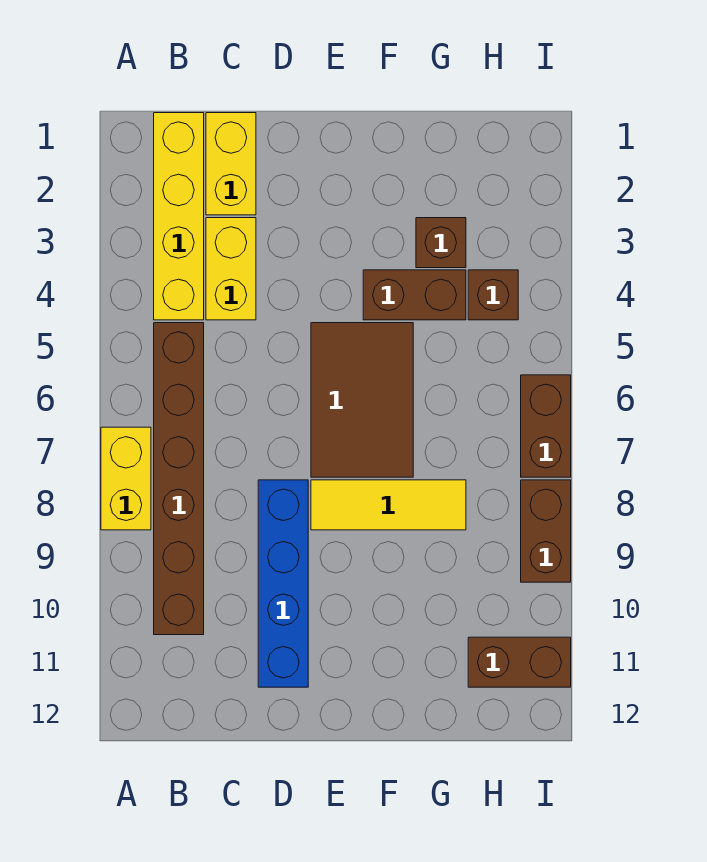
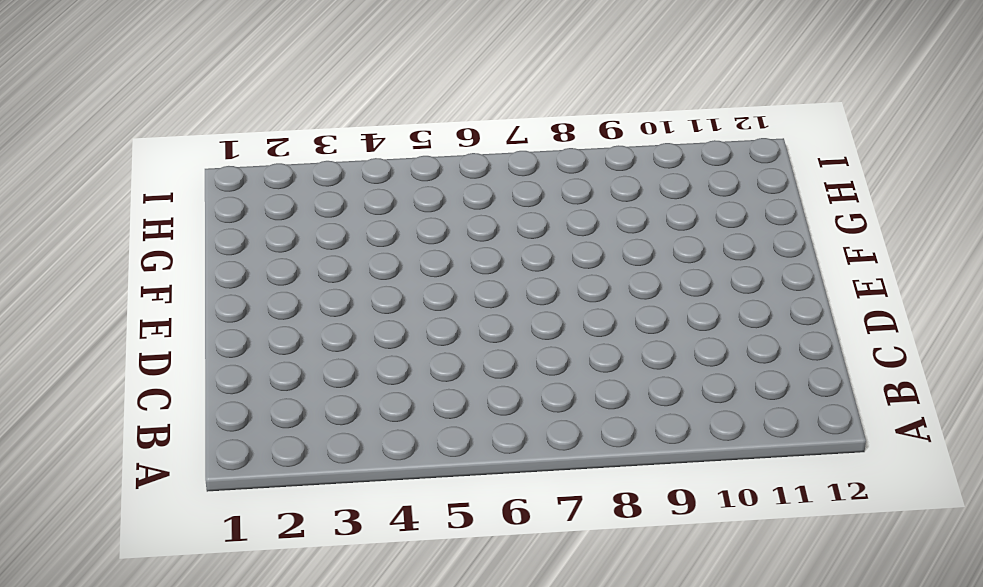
none -> yellow 1x2 brick [101,427,151,530]
none -> yellow 1x4 brick [154,113,204,320]
none -> brown 1x6 brick [154,323,204,635]

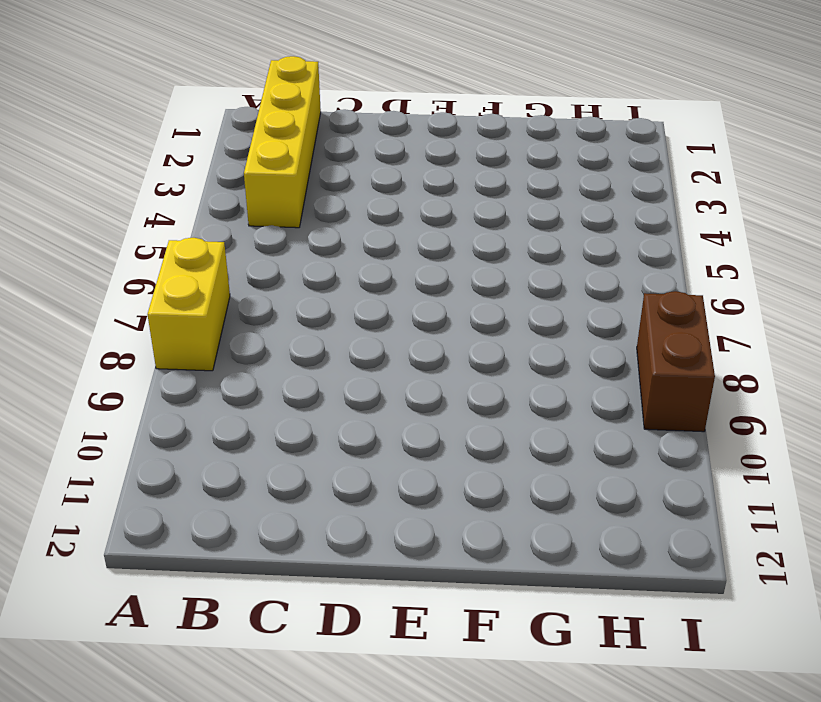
none -> brown 1x6 brick [154,323,204,635]
none -> yellow 1x2 brick [206,113,256,215]
none -> yellow 1x2 brick [206,218,256,320]

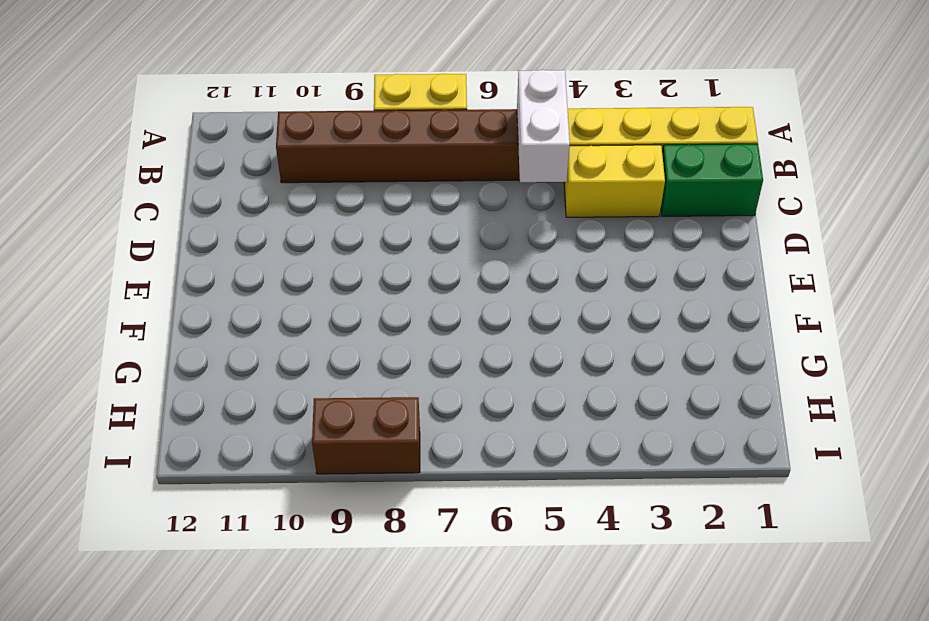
white 1x2 brick [517,70,570,182] -> none
green 1x2 brick [661,144,763,216] -> yellow 1x2 brick [206,113,256,215]
none -> blue 1x4 brick [258,480,308,687]
none -> brown 2x3 tile [311,323,413,477]
none -> yellow 1x3 tile [311,480,466,530]

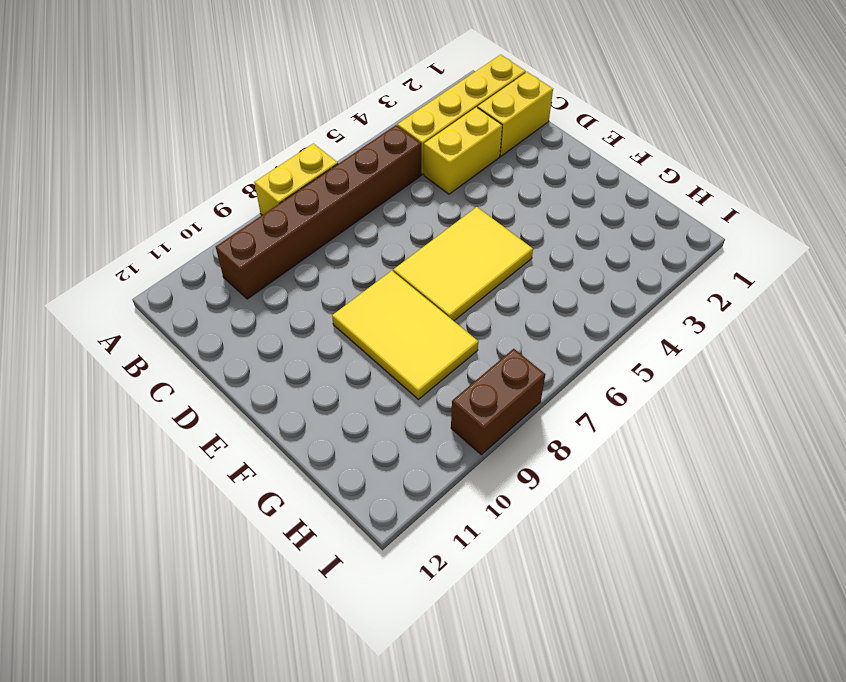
yellow 2x3 tile [393,207,533,321] -> brown 2x3 tile [311,323,413,477]
yellow 2x3 tile [332,271,478,399] -> yellow 1x3 tile [311,480,466,530]
none -> blue 1x4 brick [258,480,308,687]
none -> brown 1x2 brick [363,270,466,320]
none -> brown 1x1 brick [416,218,466,268]

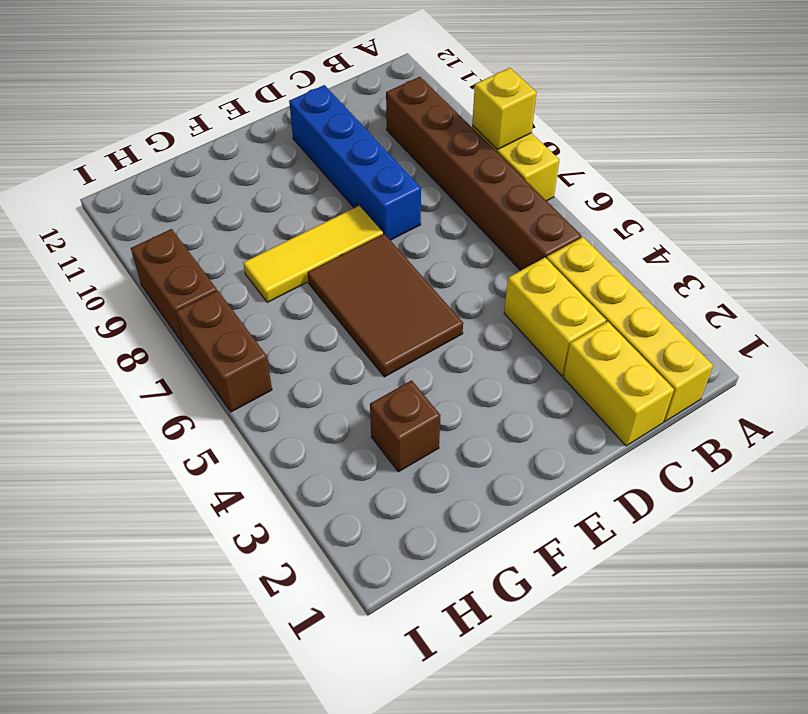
yellow 1x1 brick [472,68,536,150] -> none
none -> brown 1x2 brick [363,270,466,320]
none -> brown 1x1 brick [468,270,518,320]
none -> brown 1x2 brick [468,637,571,687]

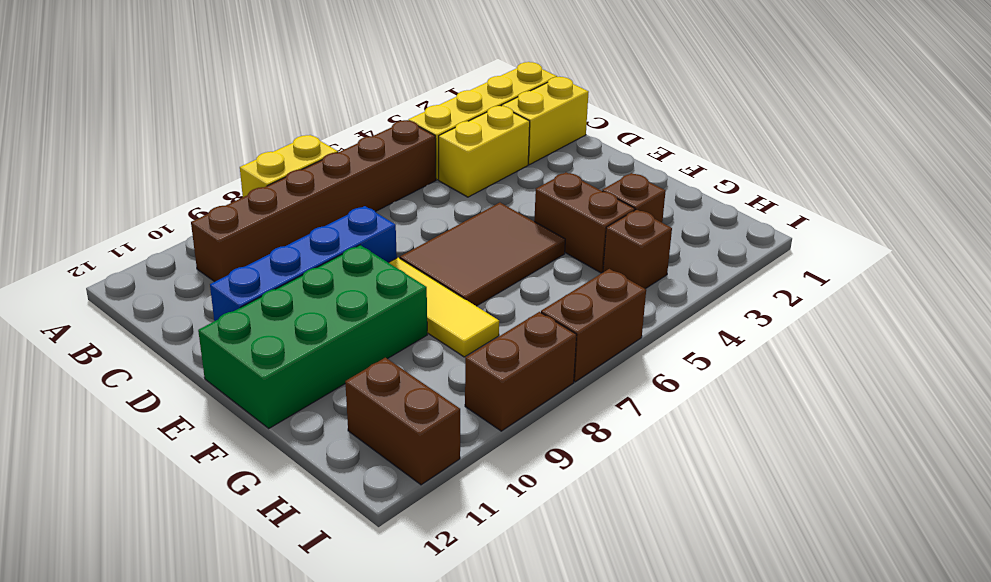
green 2x4 brick [198,245,427,428] -> none

